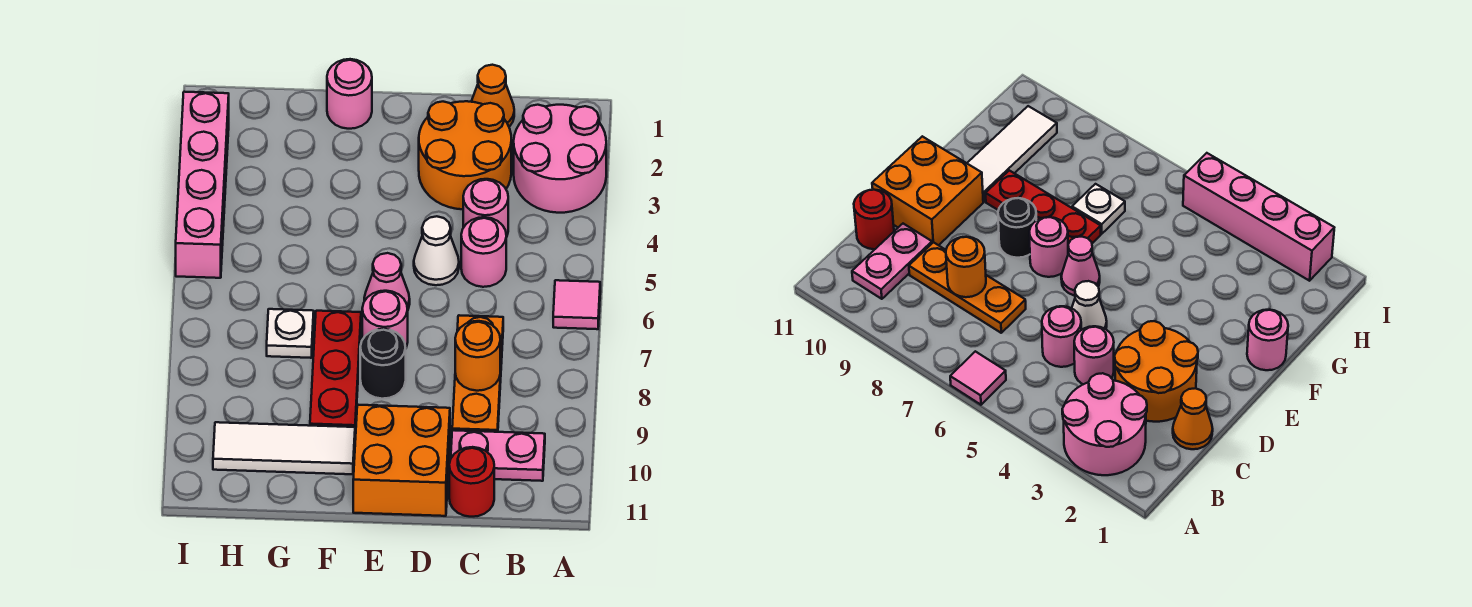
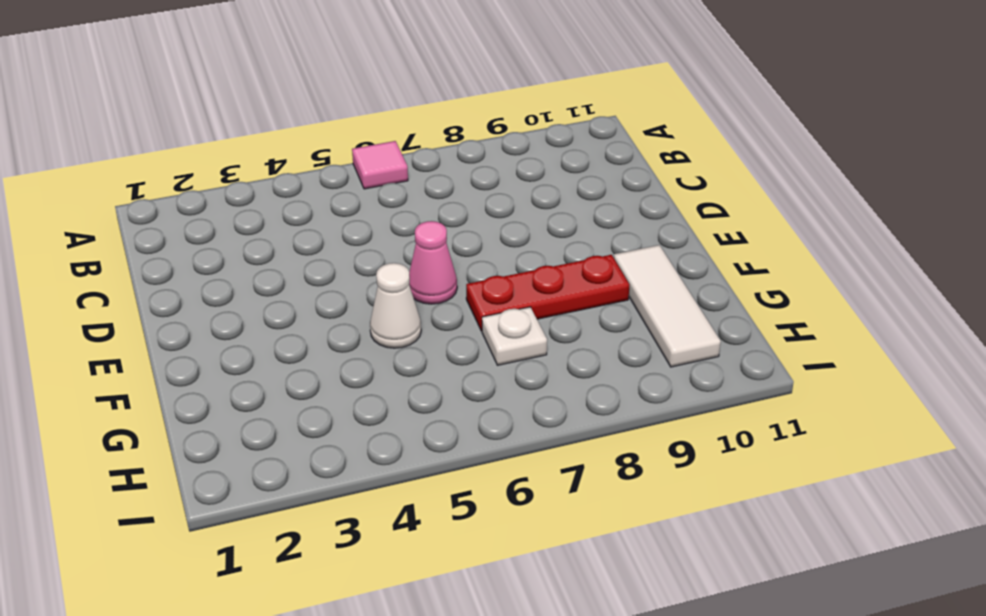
white 1x1 cone [370,263,421,348] -> white 1x1 cone moved to [414,216,459,285]
none -> pink 2x2 round brick [514,105,606,213]
none -> pink 1x2 plate [451,430,545,481]
none -> orange 1x1 cone [471,65,514,127]

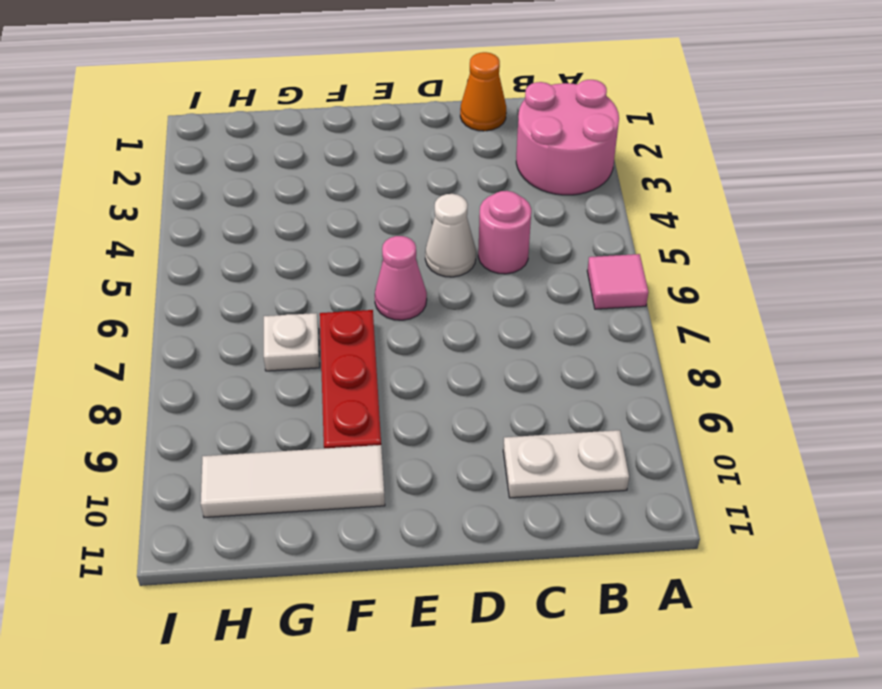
white 1x2 plate [503,430,629,498] -> pink 1x2 plate [451,430,545,481]
none -> orange 2x2 round brick [419,101,511,209]
none -> pink 1x1 round brick [463,179,508,237]
none -> orange 1x3 plate [452,315,503,432]

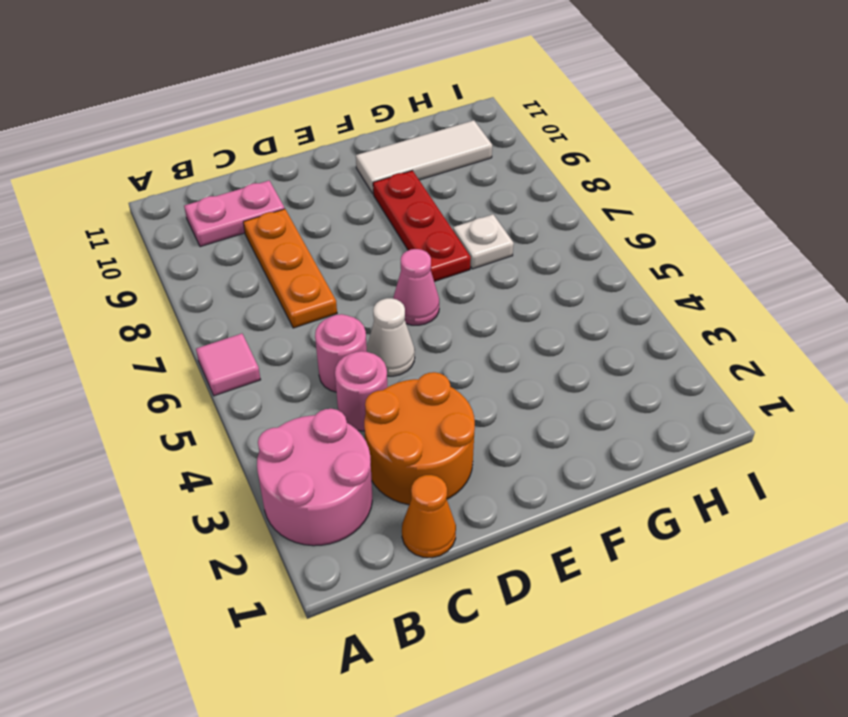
none -> red 1x1 round brick [449,447,494,517]
none -> orange 2x2 brick [353,405,450,516]
none -> pink 1x1 round brick [362,291,408,348]

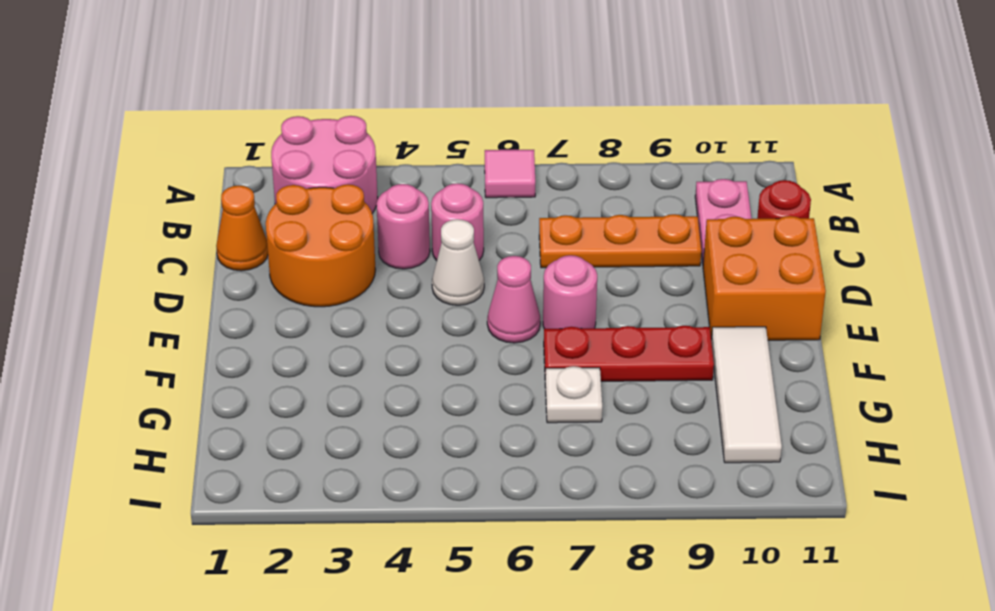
none -> black 1x1 round brick [360,329,406,399]
none -> pink 1x1 round brick [327,59,372,129]
none -> pink 1x4 brick [176,92,229,278]

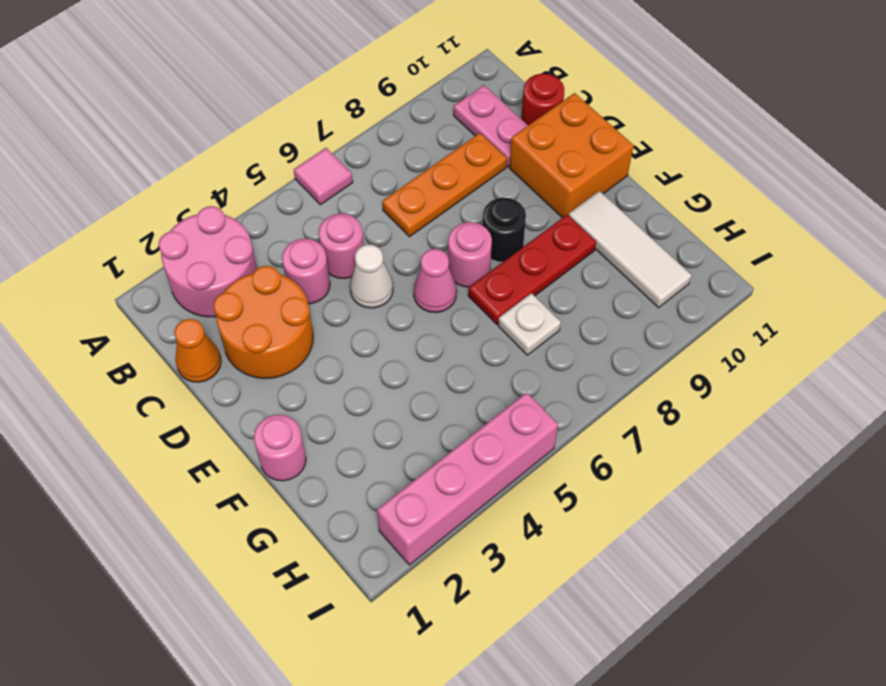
none -> orange 1x1 round brick [455,321,500,391]

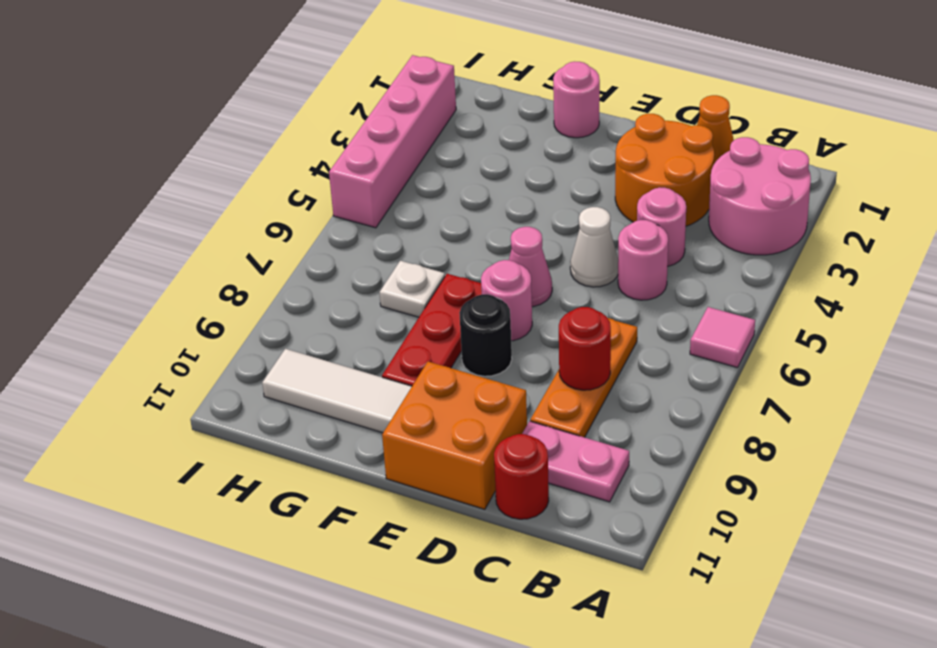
red 1x1 round brick [559,307,611,390] -> orange 1x1 round brick [455,321,500,391]

